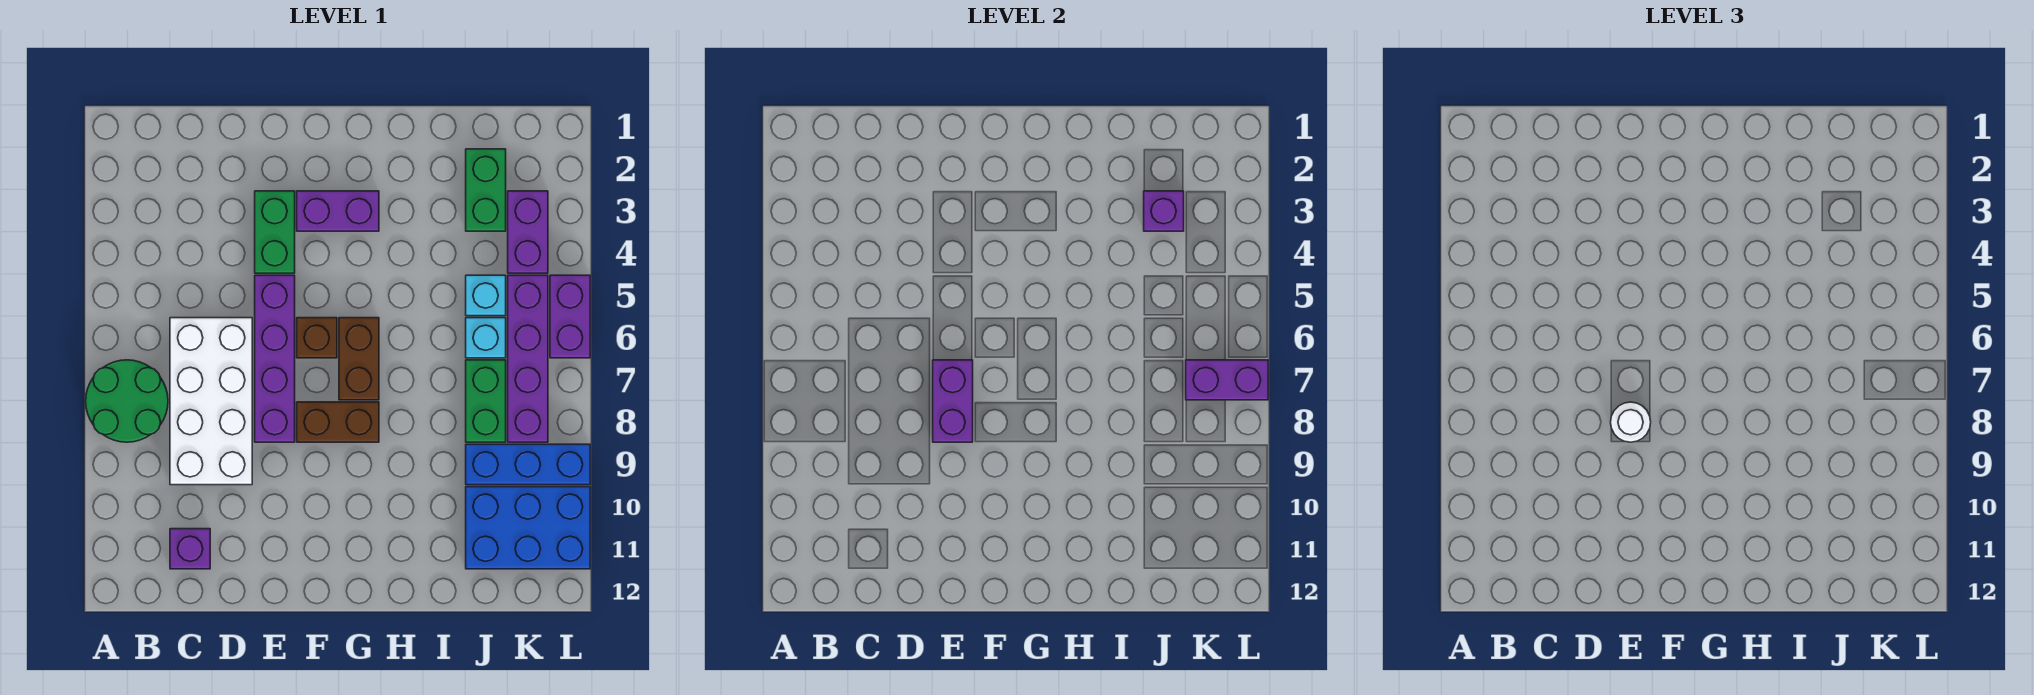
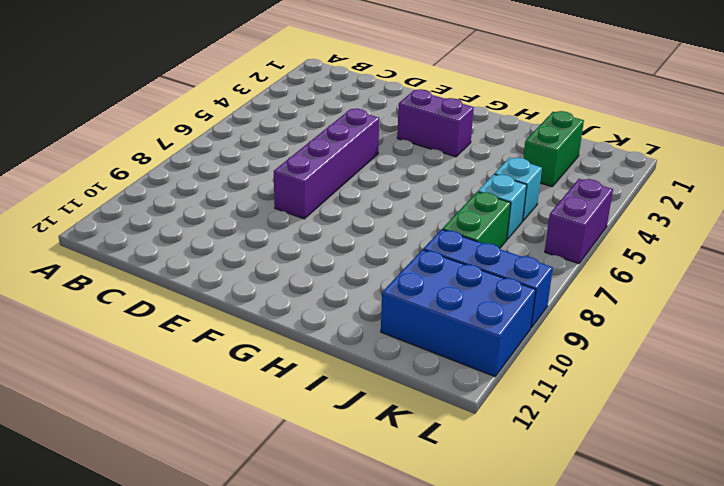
none -> green 2x2 round brick [86,360,168,442]
none -> white 2x4 brick [170,318,252,485]
none -> purple 1x1 brick [170,529,210,569]

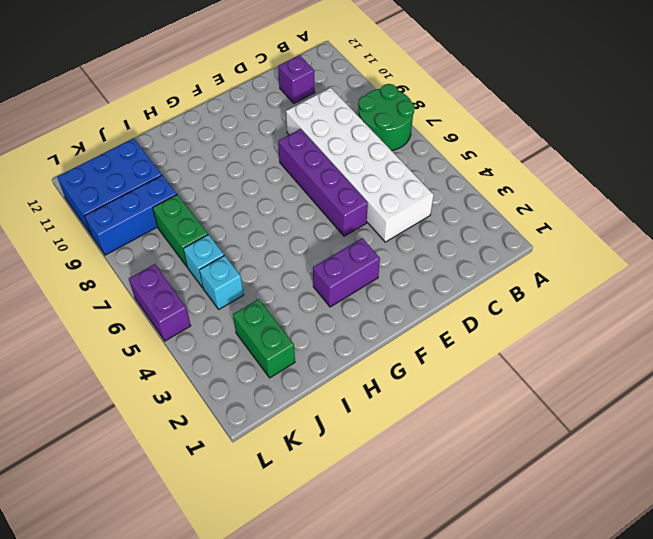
white 2x6 brick [286,88,434,242] -> white 2x4 brick [170,318,252,485]
none -> green 1x2 brick [255,191,295,273]
none -> brown 1x1 brick [297,318,337,358]
none -> brown 1x2 brick [297,402,379,442]

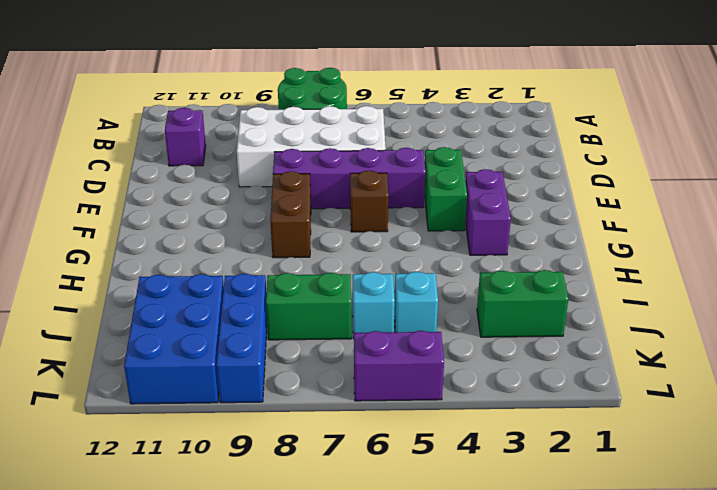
green 1x2 brick [425,147,467,231] -> green 1x2 brick turned to [255,191,295,273]
none -> brown 1x2 brick [339,318,379,400]
none -> purple 1x2 brick [508,191,548,273]
none -> purple 1x4 brick [508,275,548,442]

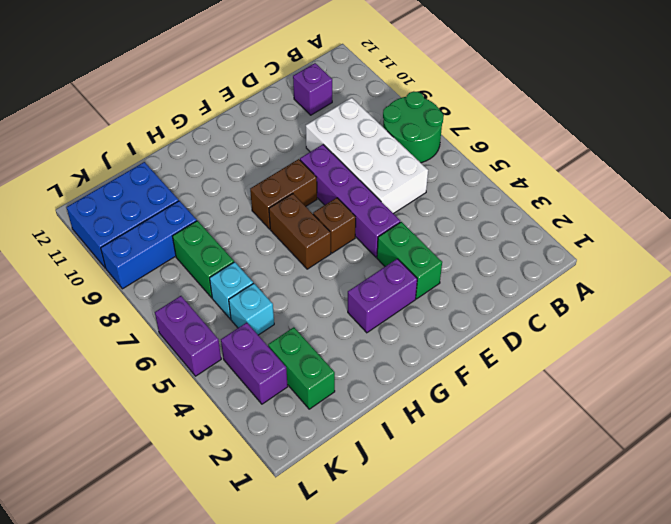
none -> purple 1x4 brick [508,275,548,442]
none -> purple 1x2 brick [933,360,973,442]
none -> purple 1x1 brick [1144,191,1184,231]

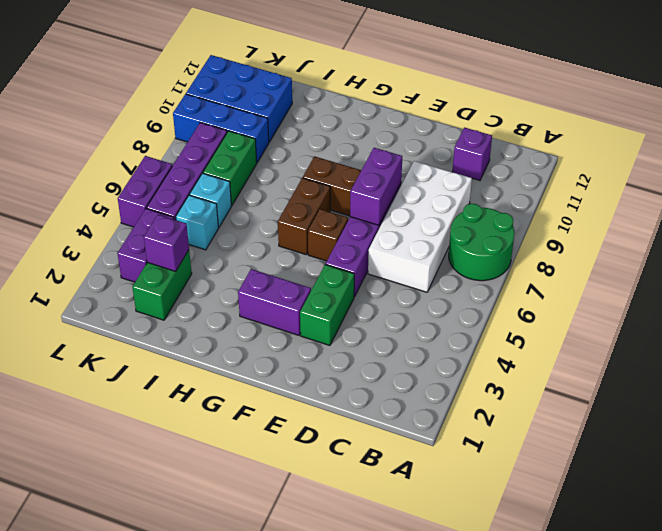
none -> purple 1x2 brick [1186,360,1268,400]
none -> white 1x1 round brick [1611,402,1651,442]

